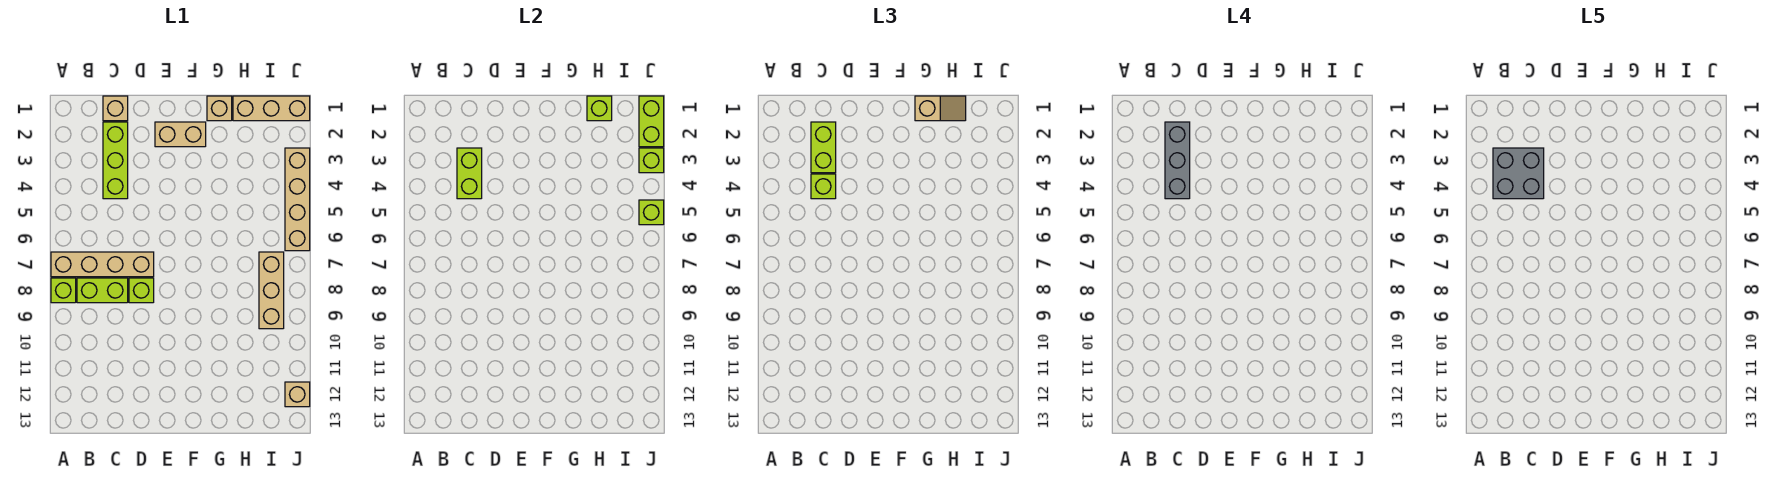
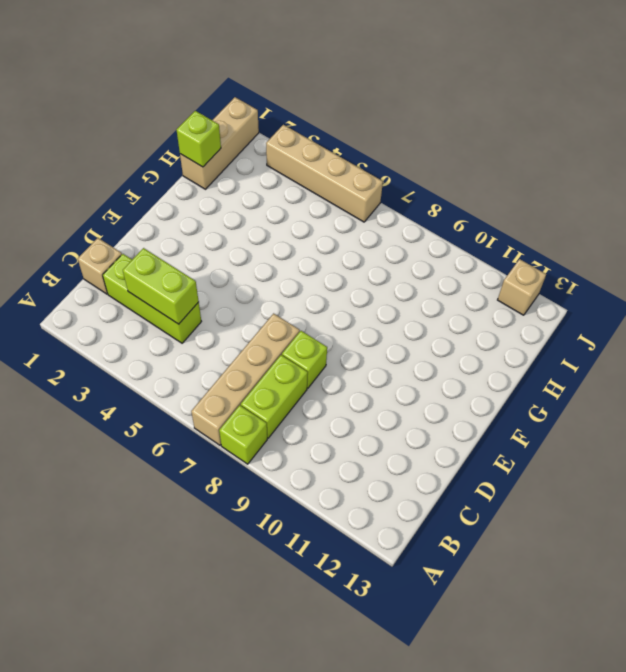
none -> tan 1x2 brick [155,122,206,147]
none -> tan 1x1 brick [207,96,232,121]
none -> tan 1x3 brick [259,252,284,329]

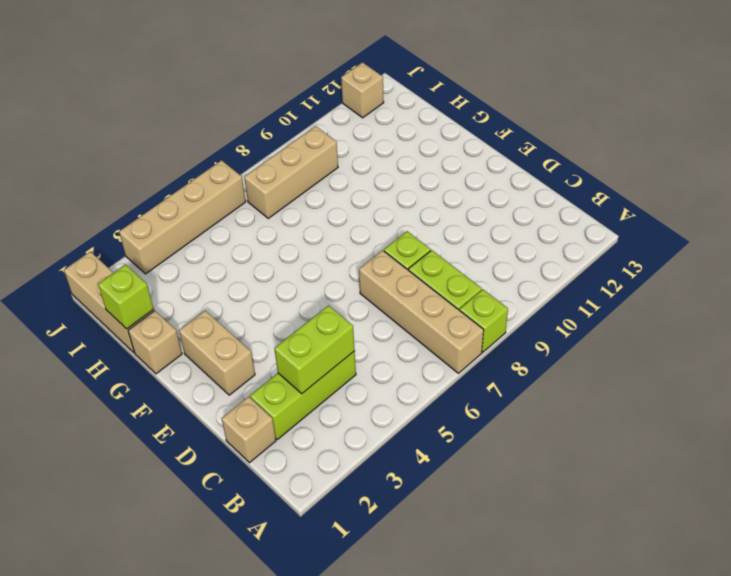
none -> lime 1x2 brick [639,96,664,147]
none -> lime 1x1 brick [639,148,664,173]
none -> lime 1x1 brick [639,200,664,225]

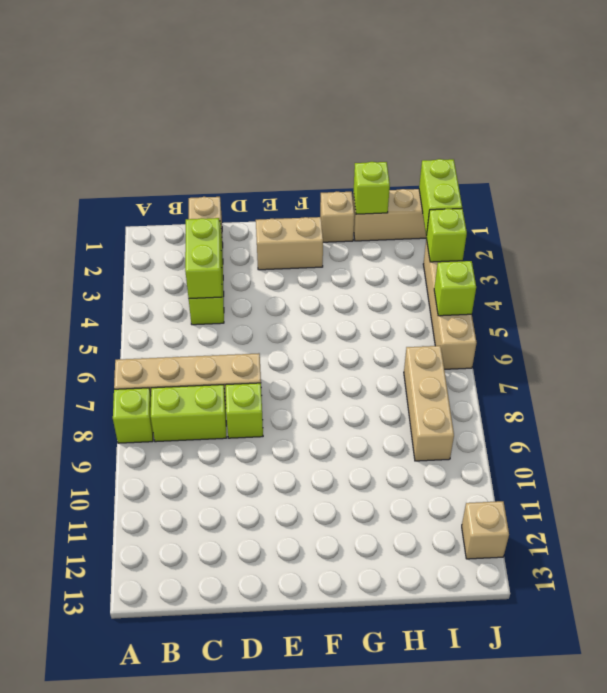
none -> lime 1x2 brick [811,122,836,173]
none -> lime 1x1 brick [811,174,836,199]
none -> tan 1x2 slope [915,96,966,121]

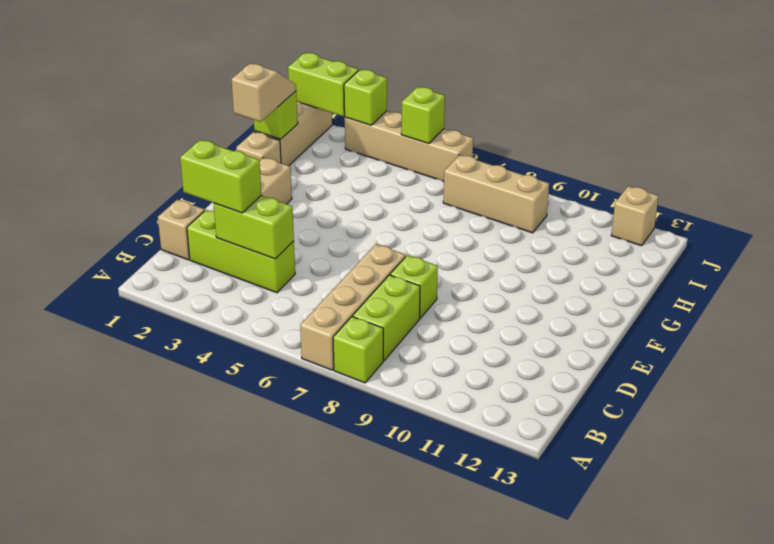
none -> lime 1x1 brick [811,174,836,199]
none -> grey 1x3 brick [1165,122,1190,199]
none -> grey 2x2 brick [1493,148,1544,199]

